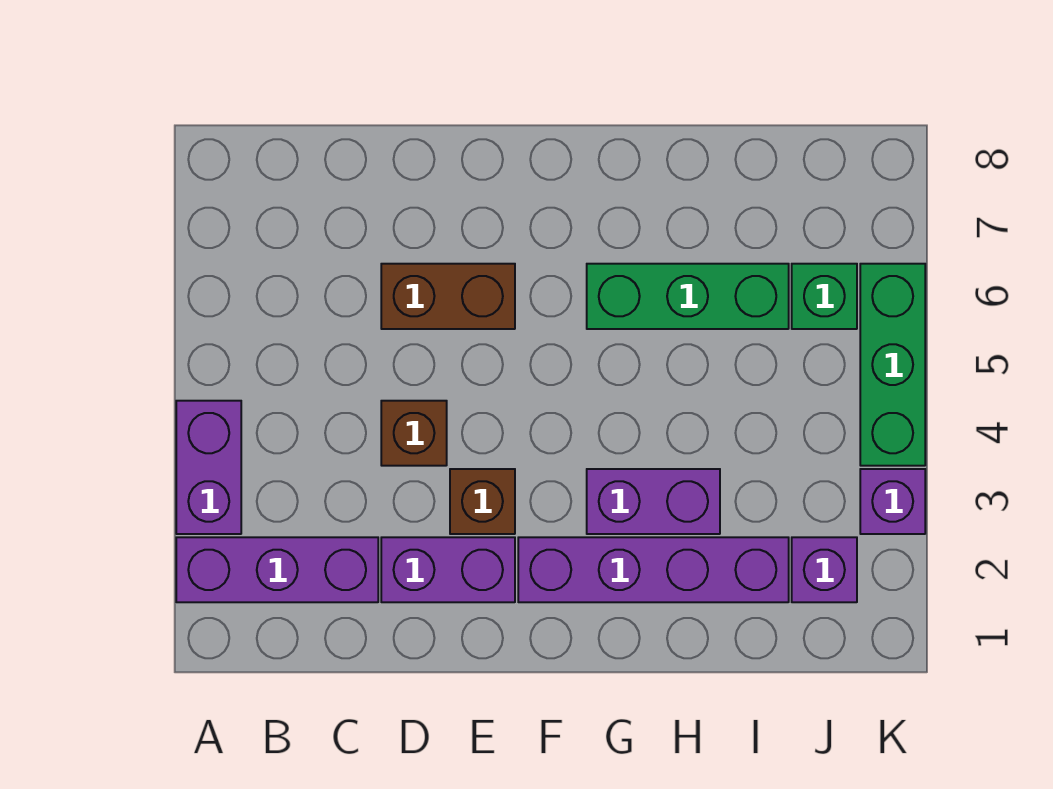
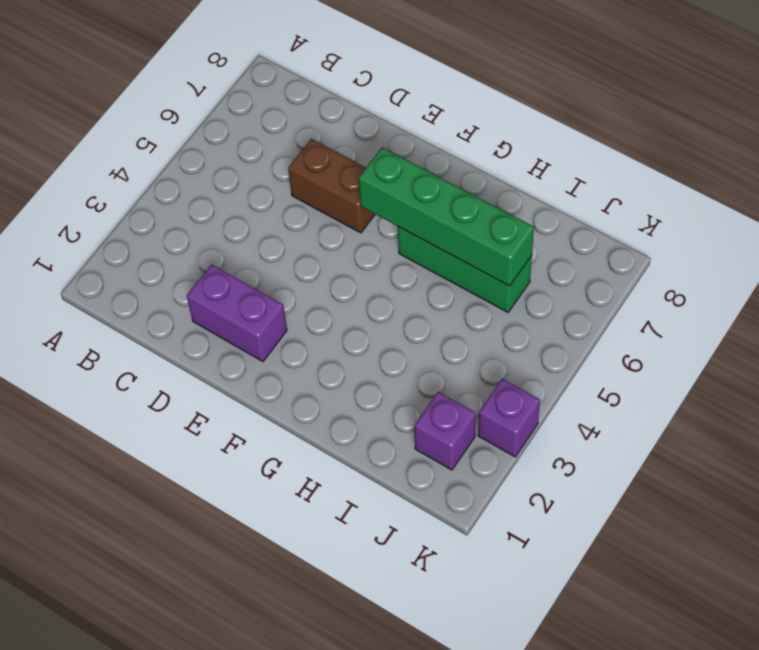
green 1x4 brick [359,147,534,286] -> none
none -> purple 1x3 brick [176,537,378,602]
none -> purple 1x2 brick [176,401,241,534]
none -> brown 1x1 brick [381,401,447,466]

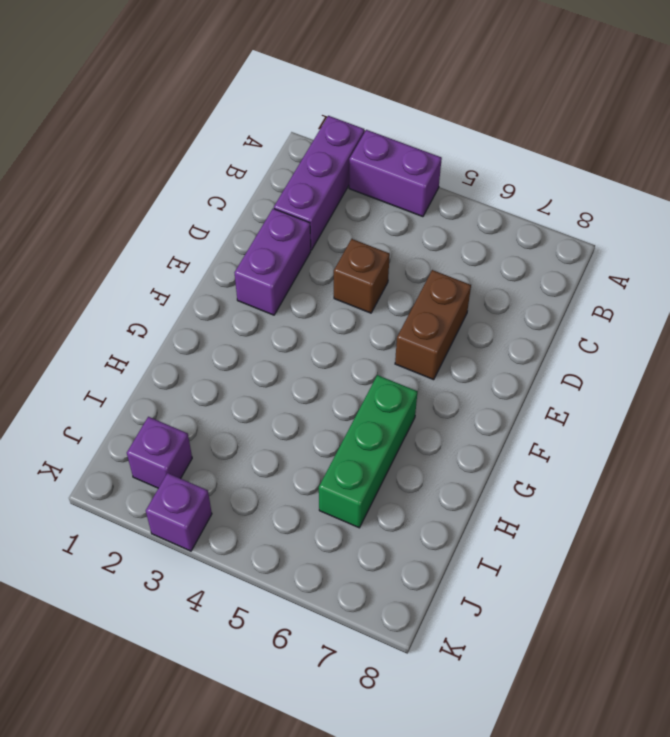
none -> brown 1x1 brick [450,469,515,534]
none -> purple 1x4 brick [518,537,789,602]
none -> purple 1x2 brick [587,469,720,534]

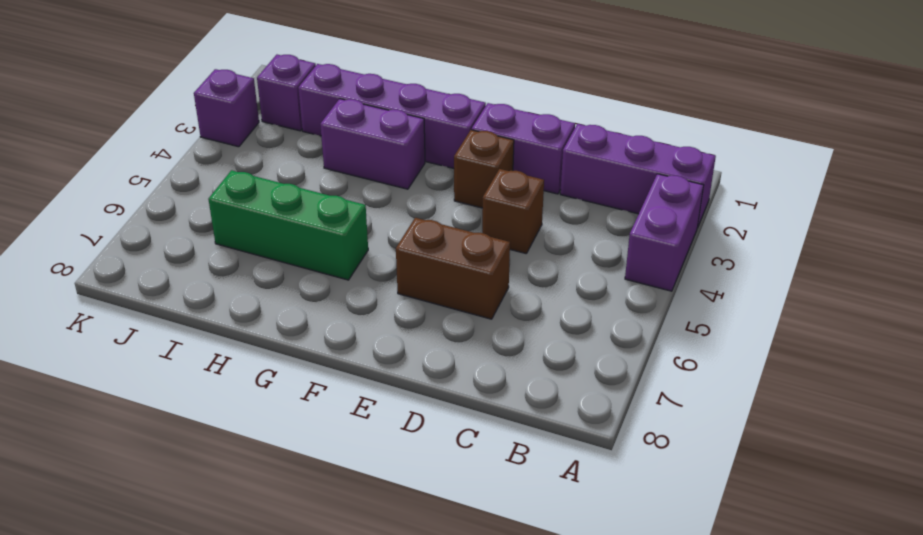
none -> green 1x1 brick [792,264,857,329]
none -> green 1x3 brick [860,264,925,466]

